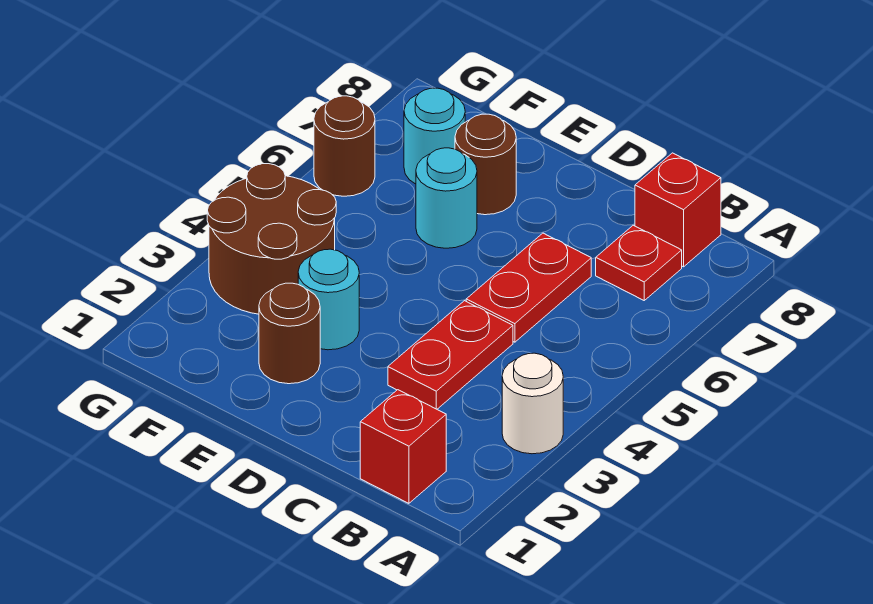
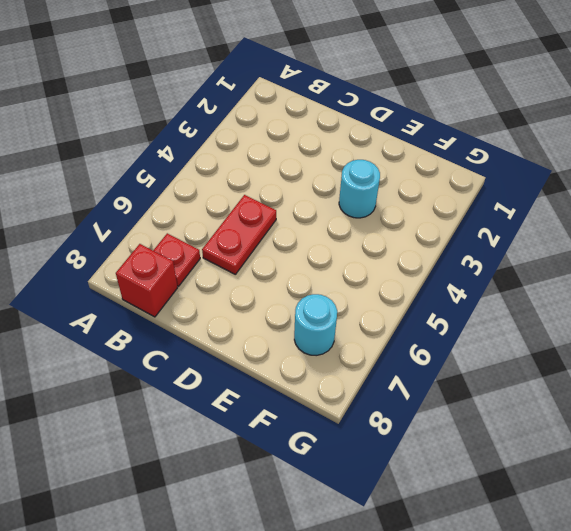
none -> white 1x1 round brick [502,353,563,454]
none -> red 1x1 brick [360,390,446,503]
none -> red 1x2 plate [388,301,513,409]

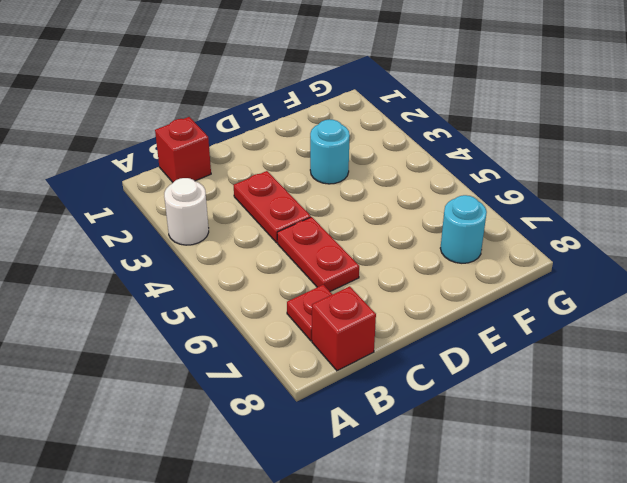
none -> brown 1x1 round brick [259,283,320,384]
none -> cyan 1x1 round brick [416,148,477,248]
none -> brown 1x1 round brick [455,114,516,215]

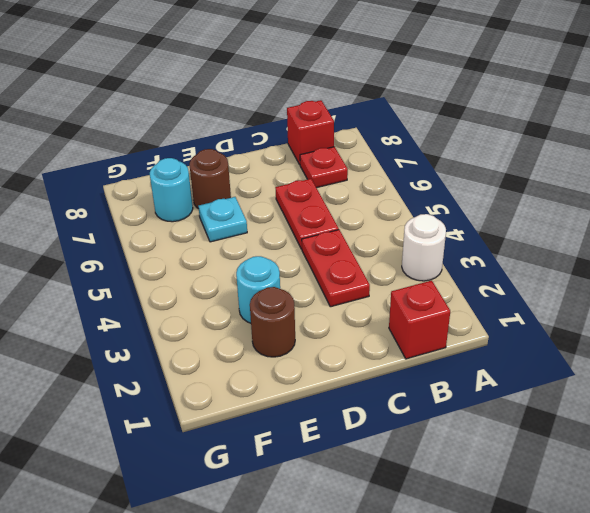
cyan 1x1 plate [198,197,247,242] -> cyan 1x1 round brick [416,148,477,248]
none -> brown 2x2 round brick [207,164,336,314]
none -> brown 1x1 round brick [314,96,375,196]

